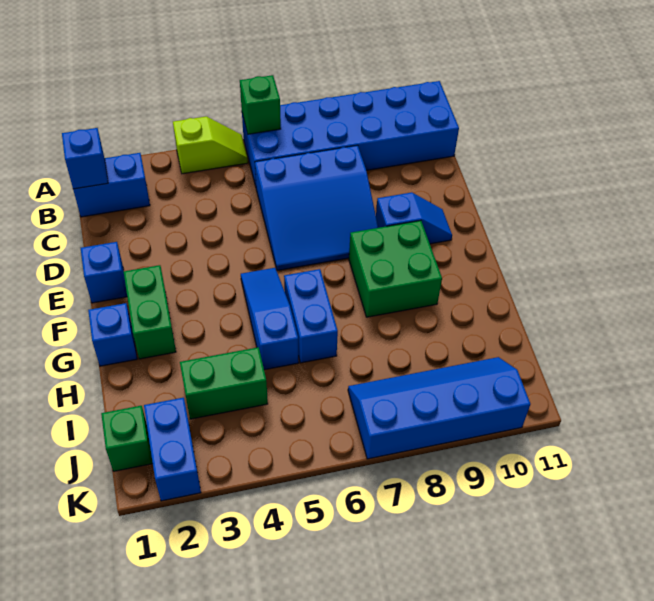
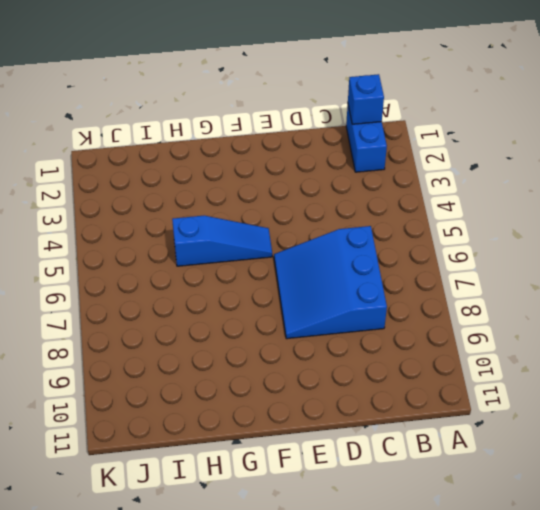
none -> lime 1x2 slope [173,116,248,174]
none -> blue 2x6 brick [242,81,459,186]
none -> blue 1x1 brick [81,242,127,303]

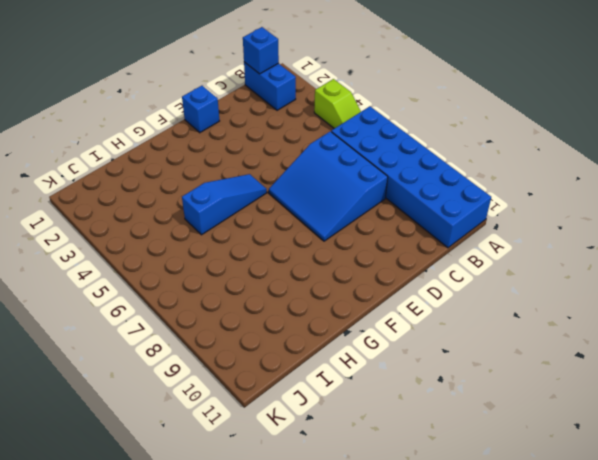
none -> blue 1x2 slope [376,192,452,244]
none -> green 1x2 brick [124,265,176,359]
none -> green 2x2 brick [349,221,442,317]

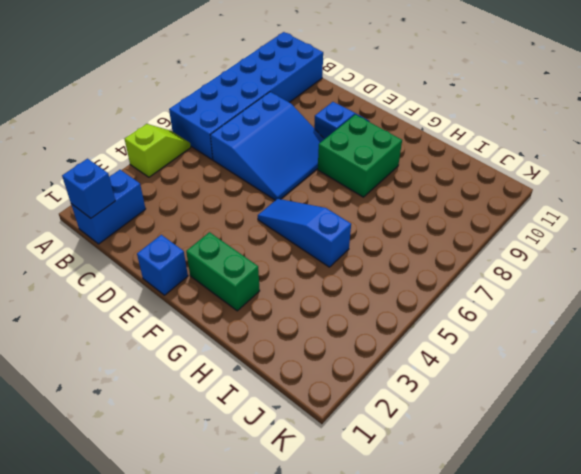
none -> blue 1x1 brick [88,303,137,366]
none -> blue 1x2 brick [284,269,338,363]
none -> green 1x2 brick [180,347,268,419]

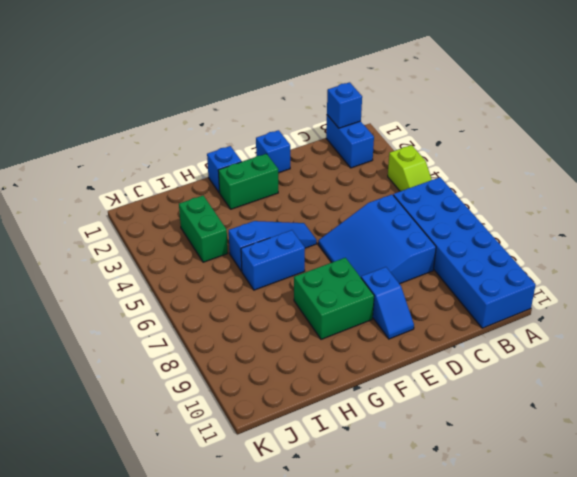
none -> green 1x1 brick [101,406,153,471]
none -> blue 1x2 brick [144,398,201,501]
none -> blue 2x4 slope [348,357,530,459]

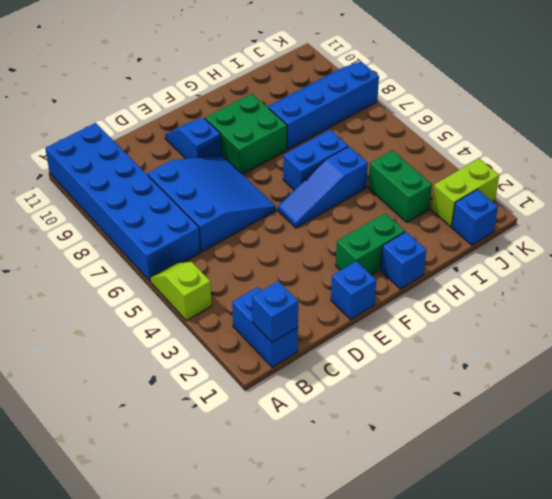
blue 2x4 slope [267,62,379,150] -> blue 2x4 slope turned to [348,357,530,459]
blue 1x1 brick [452,190,498,245] -> green 1x1 brick [101,406,153,471]
lime 1x2 brick [431,159,499,227] -> blue 1x2 brick [144,398,201,501]
none -> green 1x1 brick [240,75,281,134]

